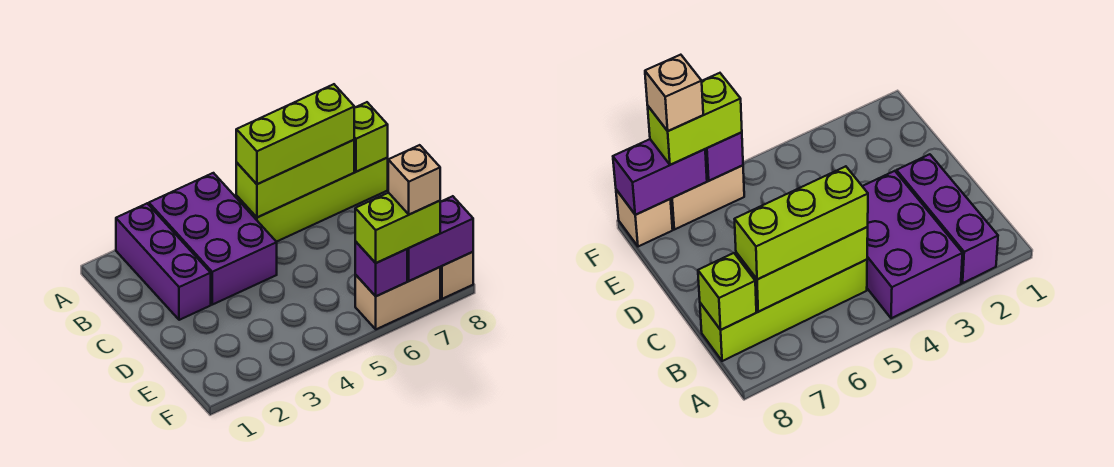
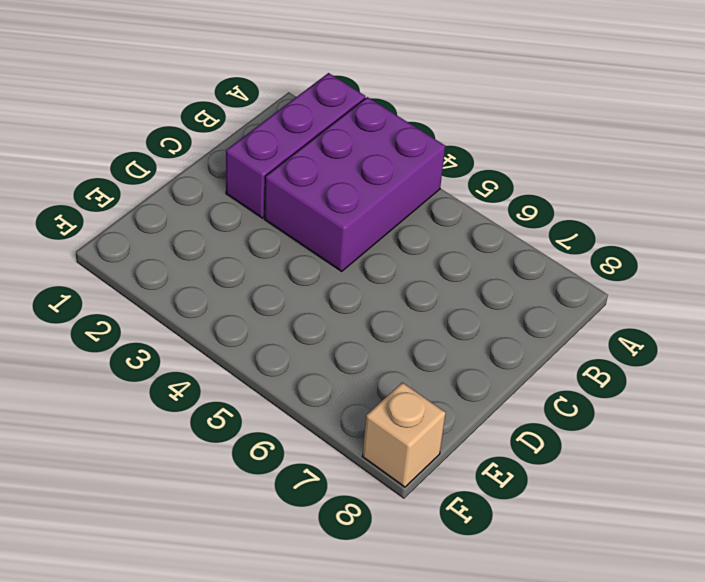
none -> lime 1x4 brick [236,158,388,242]
none -> tan 1x2 brick [355,267,440,329]
none -> lime 1x3 brick [236,140,354,217]

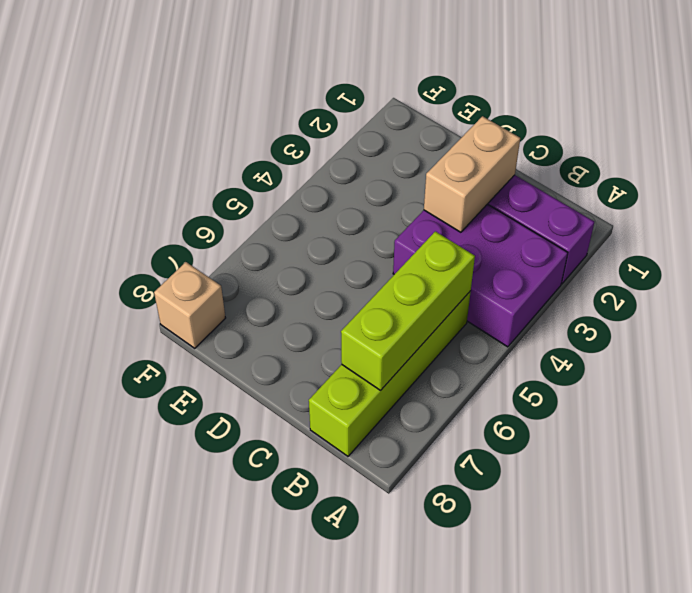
tan 1x2 brick [424,116,520,232] -> tan 1x2 brick moved to [355,267,440,329]
none -> lime 1x1 brick [354,102,388,172]
none -> purple 1x1 brick [355,241,407,296]
none -> purple 1x2 brick [407,196,473,281]

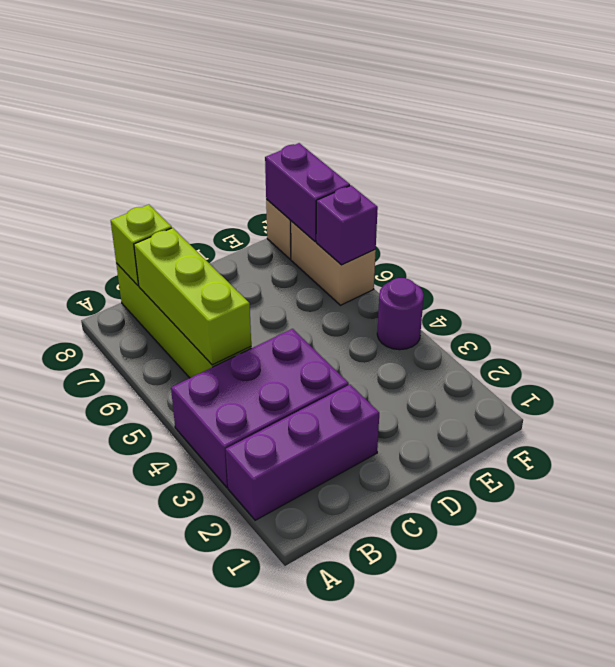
purple 1x1 round brick [377,278,424,350] -> none
none -> lime 1x3 brick [236,84,354,184]
none -> lime 1x2 brick [355,193,440,263]
none -> tan 1x1 brick [388,145,440,215]

